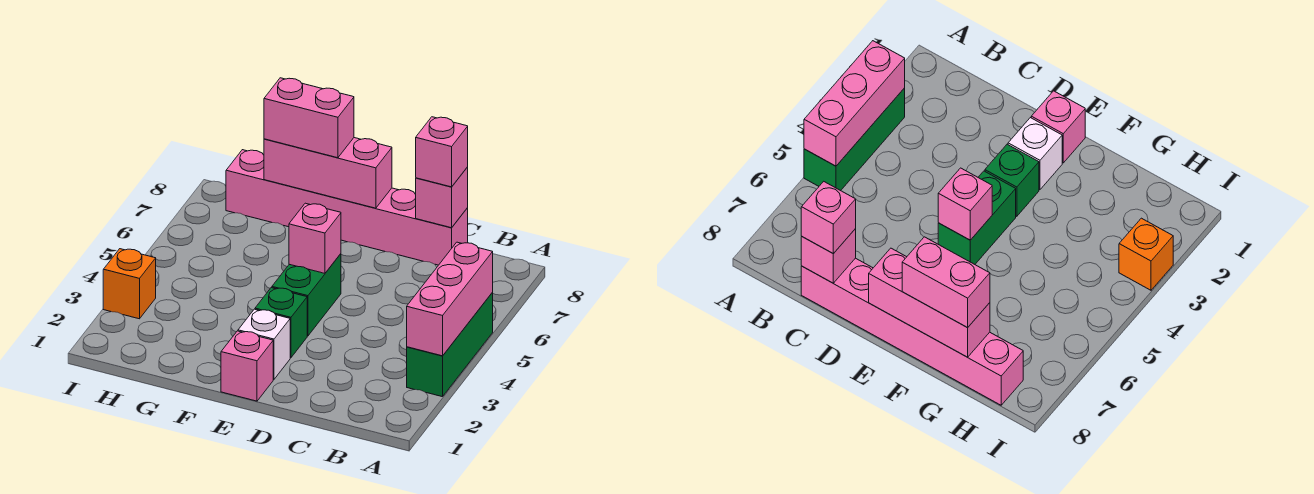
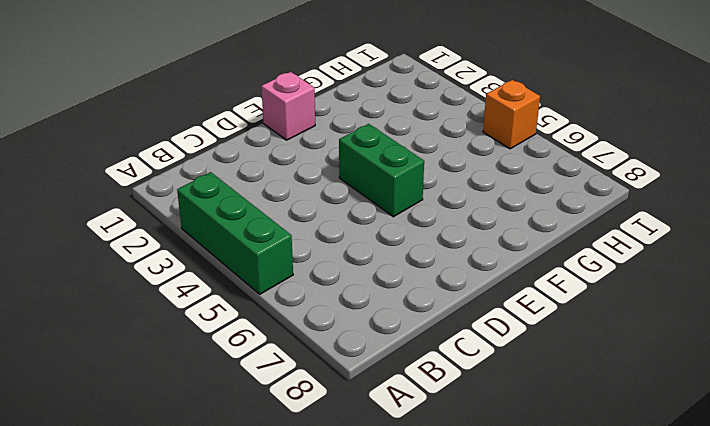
orange 1x1 brick [483,80,540,149] -> orange 1x1 brick moved to [103,249,156,319]
none -> pink 1x6 brick [226,150,468,265]
none -> white 1x1 brick [238,309,290,379]
none -> green 1x1 brick [255,288,307,358]

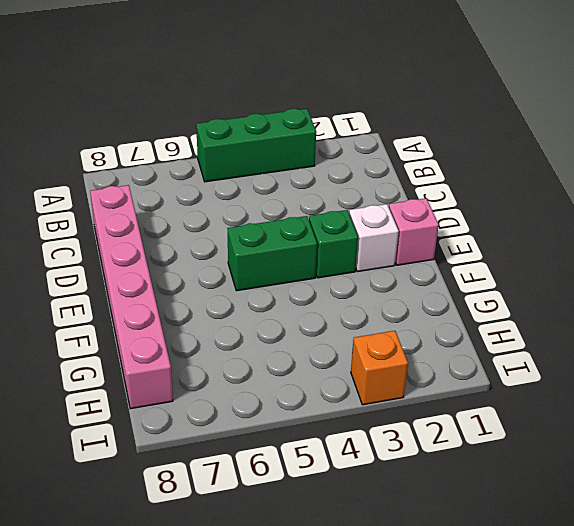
none -> pink 1x3 brick [407,242,493,356]
none -> pink 1x1 brick [416,167,468,228]
none -> pink 1x1 brick [289,203,341,273]

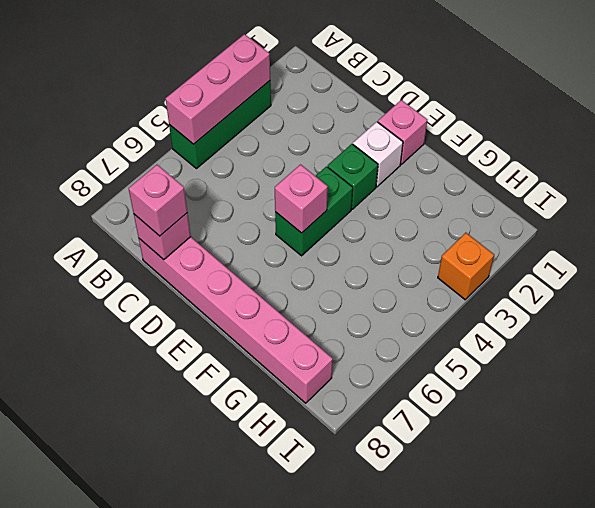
none -> pink 1x3 brick [264,138,392,208]
none -> pink 1x2 brick [264,78,354,158]

